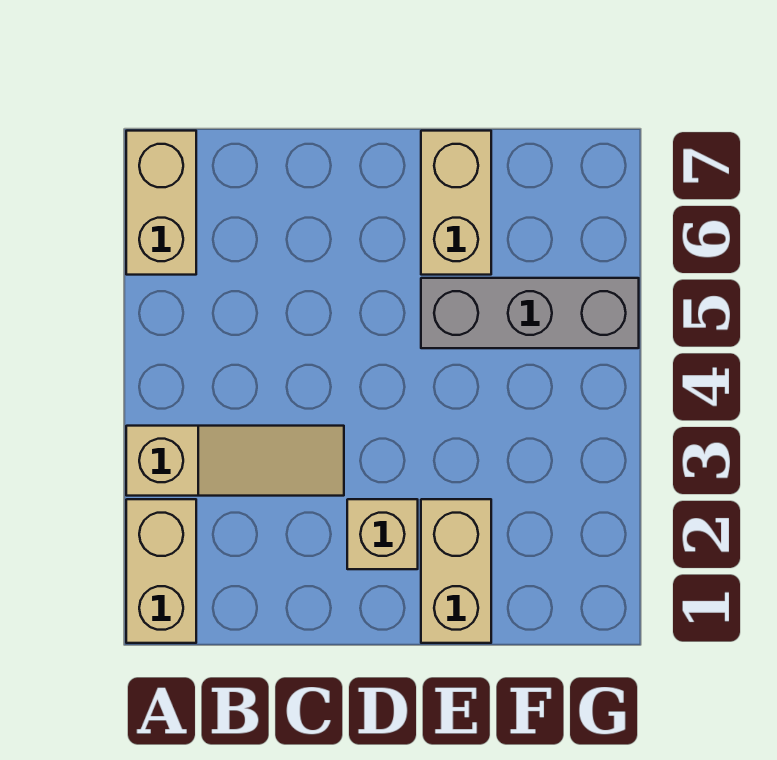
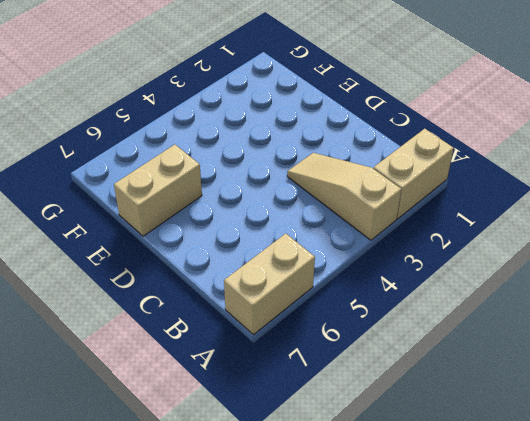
none -> tan 1x1 brick [347,499,418,569]
none -> tan 1x2 brick [421,499,491,643]

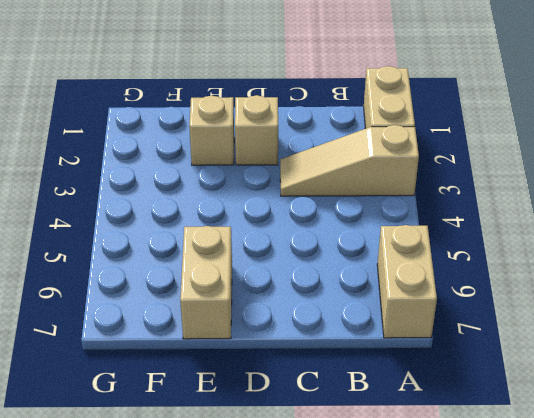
tan 1x1 brick [189,96,234,165] -> tan 1x2 brick [421,499,491,643]
none -> grey 1x3 brick [421,278,639,348]

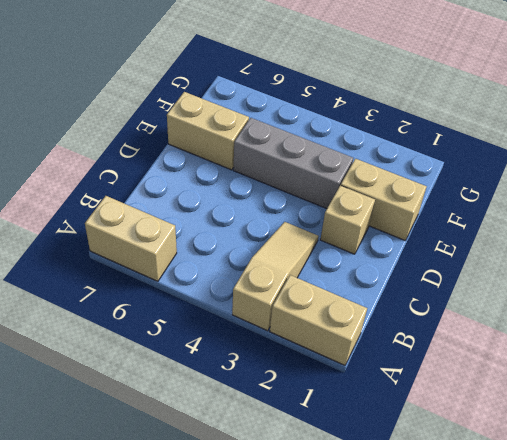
grey 1x3 brick [233,118,353,209] -> grey 1x3 brick turned to [421,278,639,348]

